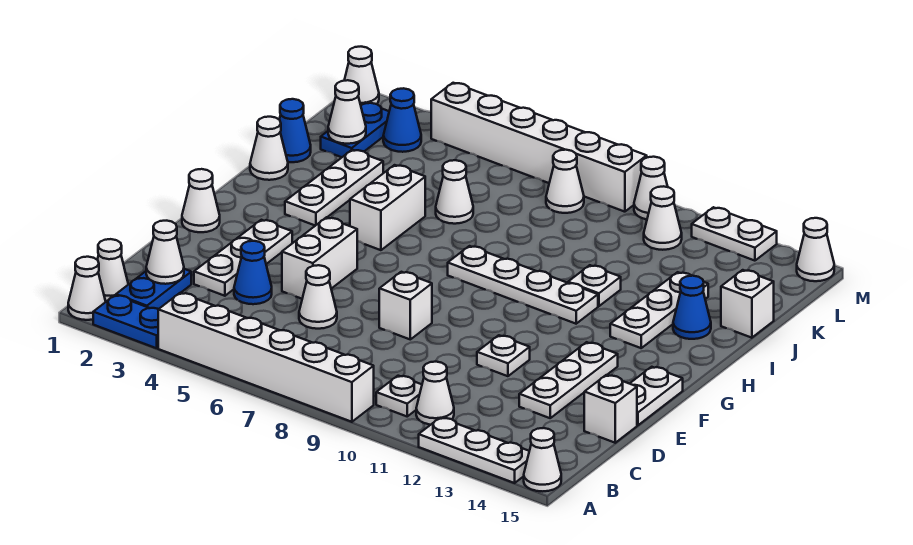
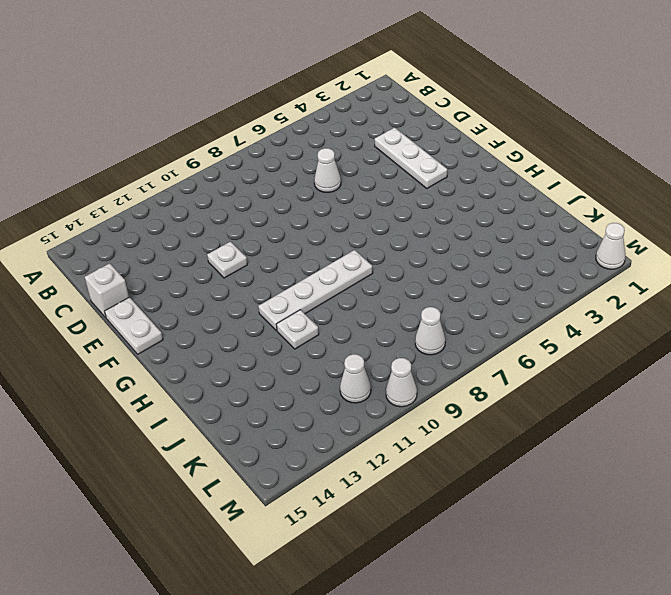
none -> white 1x1 cone [68,257,106,320]
none -> blue 1x2 plate [93,295,159,348]
none -> white 1x6 brick [158,293,374,422]
none -> white 1x3 plate [419,418,529,483]

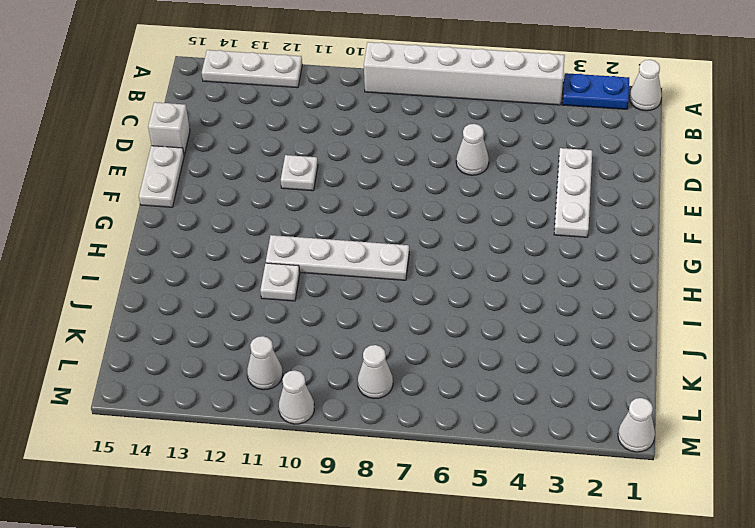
none -> white 1x1 cone [524,428,561,491]
none -> white 1x1 cone [97,239,128,301]
none -> blue 1x2 plate [116,269,191,309]
none -> white 1x1 plate [376,376,422,416]

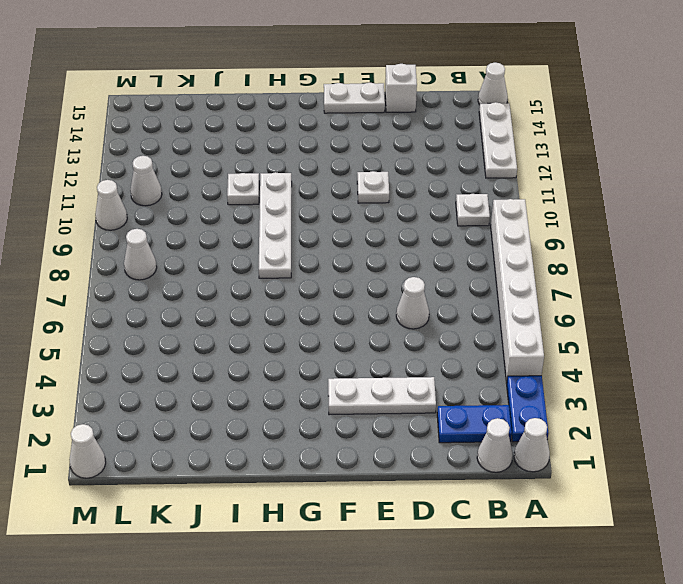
none -> white 1x1 cone [416,361,454,425]
none -> blue 1x1 cone [234,241,272,304]
none -> white 1x3 plate [519,342,618,418]
none -> white 1x2 brick [282,217,357,299]

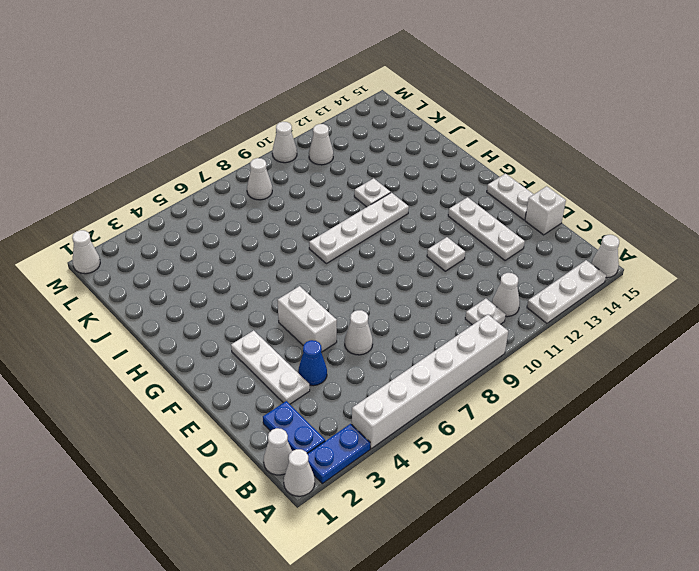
none -> white 1x1 brick [379,272,432,339]
none -> white 1x1 cone [182,169,220,232]
none -> white 1x3 plate [285,150,383,226]
none -> white 1x2 brick [350,165,425,250]

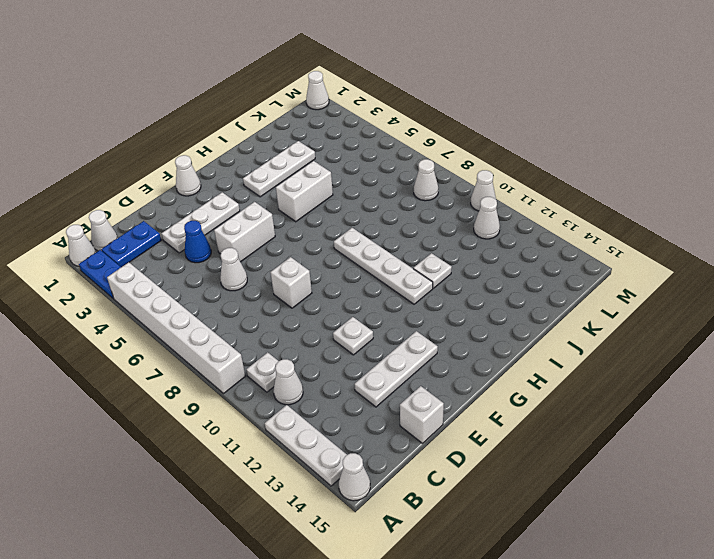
none -> white 1x2 plate [630,367,683,425]
none -> white 1x3 plate [610,272,708,348]
none -> white 1x1 cone [250,117,288,180]
none -> blue 1x1 cone [673,276,711,339]

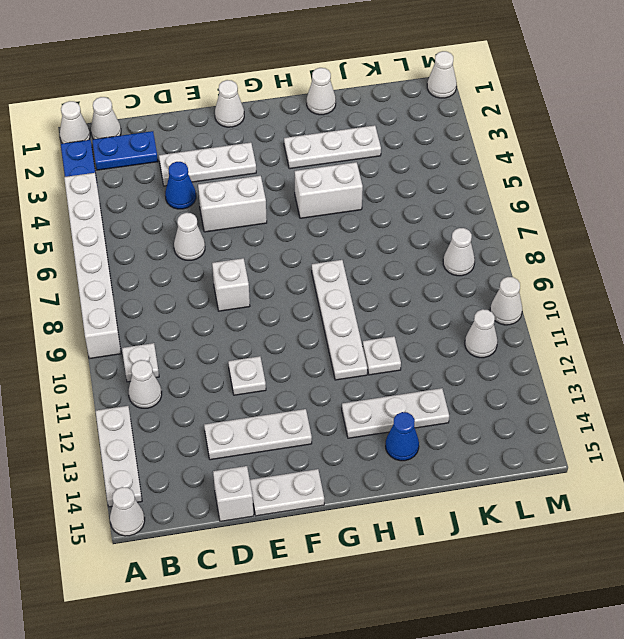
none -> blue 1x1 cone [279,99,311,162]
none -> white 1x1 cone [436,160,473,224]
none -> white 1x1 brick [721,270,774,338]
none -> blue 1x2 plate [321,102,389,157]

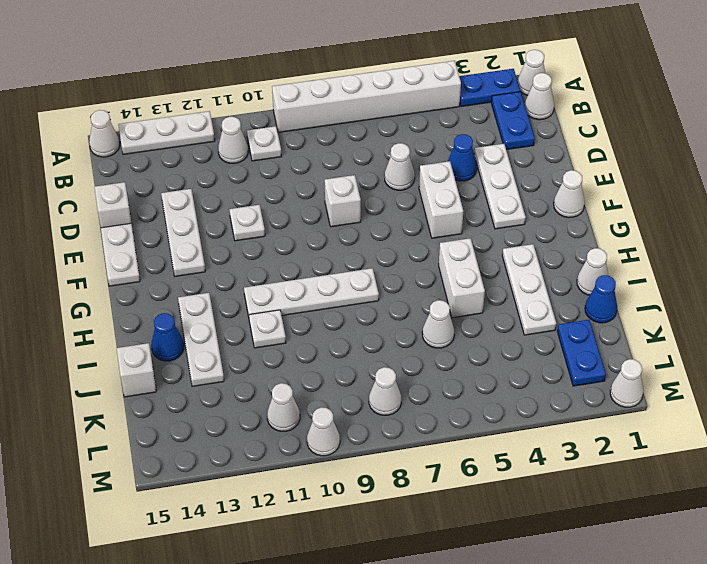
none -> blue 1x1 cone [383,88,421,152]
none -> white 1x6 brick [431,83,647,212]
none -> white 1x2 plate [692,207,777,261]
none -> white 1x1 cone [797,218,834,281]

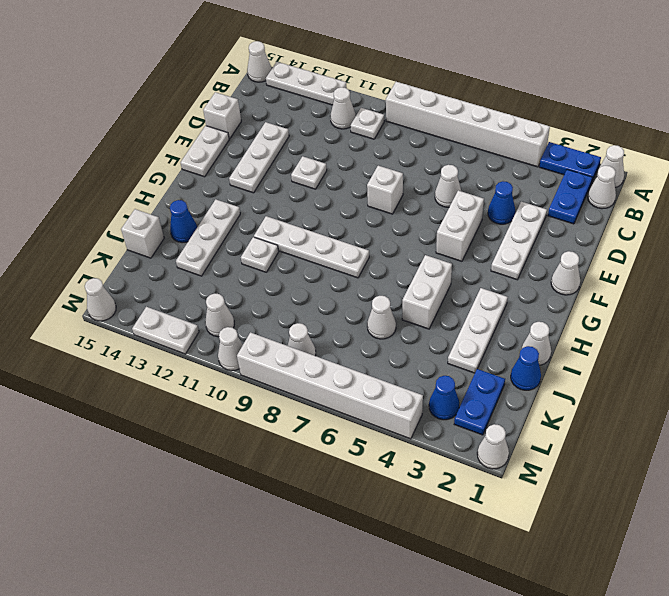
none -> white 1x1 cone [146,221,184,284]
none -> white 1x1 cone [328,80,366,144]

